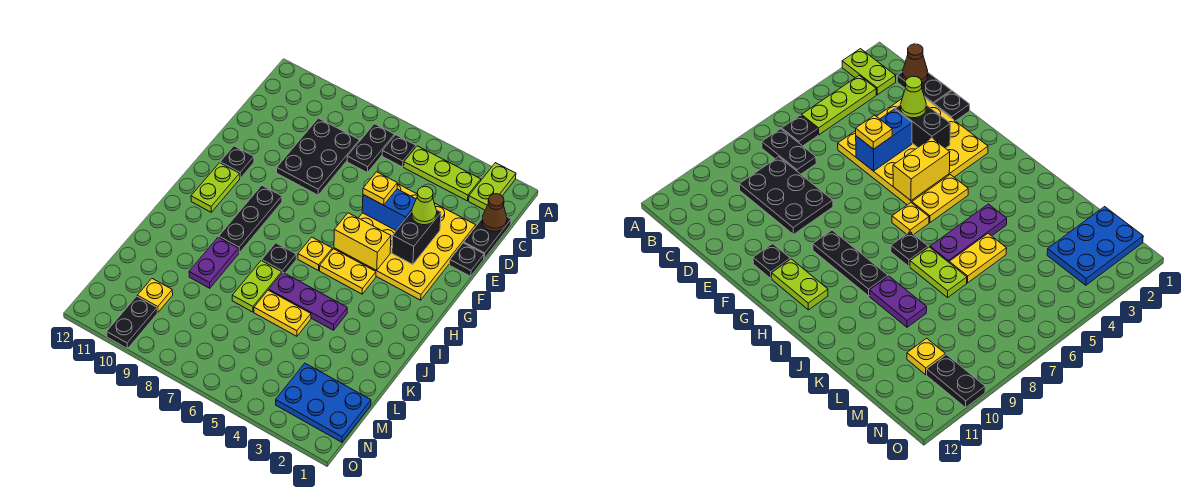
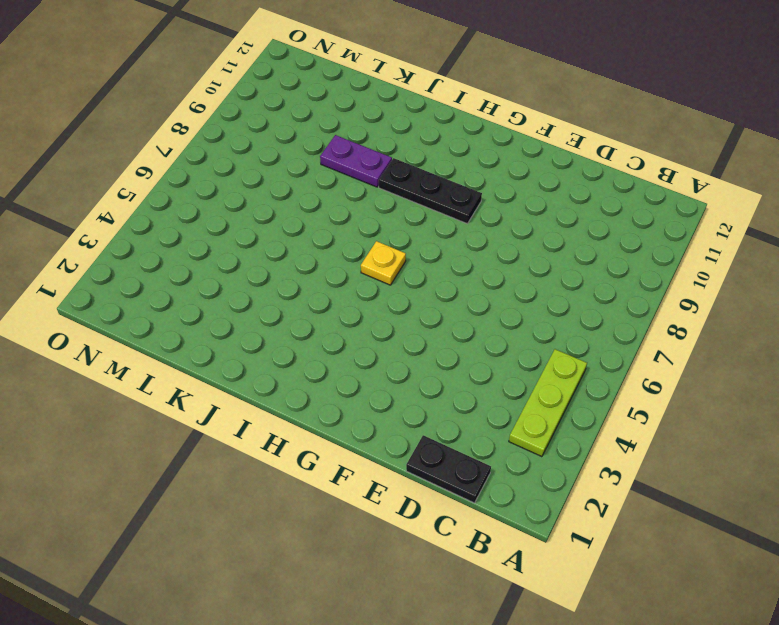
none -> lime 1x2 plate [469,163,516,210]
none -> black 1x1 plate [382,135,416,167]
none -> black 1x2 plate [347,124,395,173]

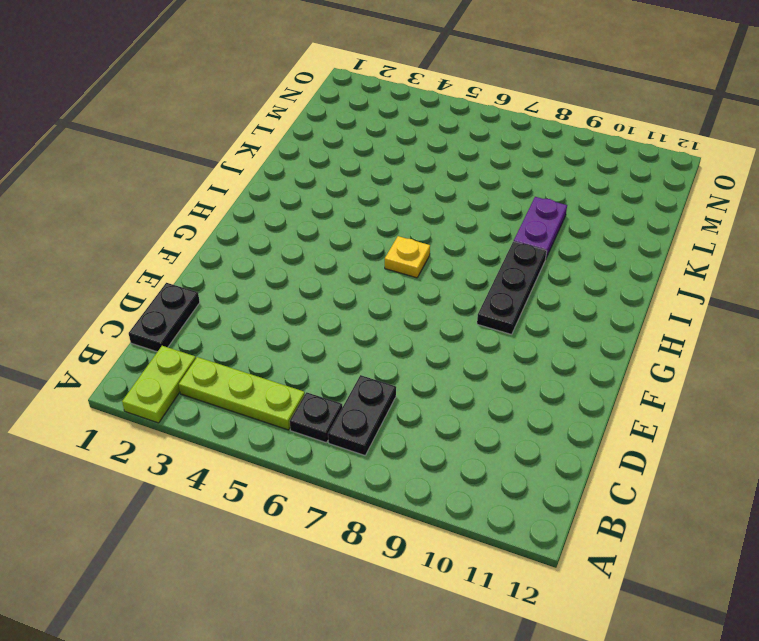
none -> black 2x3 plate [277,118,360,195]
none -> yellow 4x4 plate [334,184,476,300]
none -> black 1x1 plate [450,243,484,276]

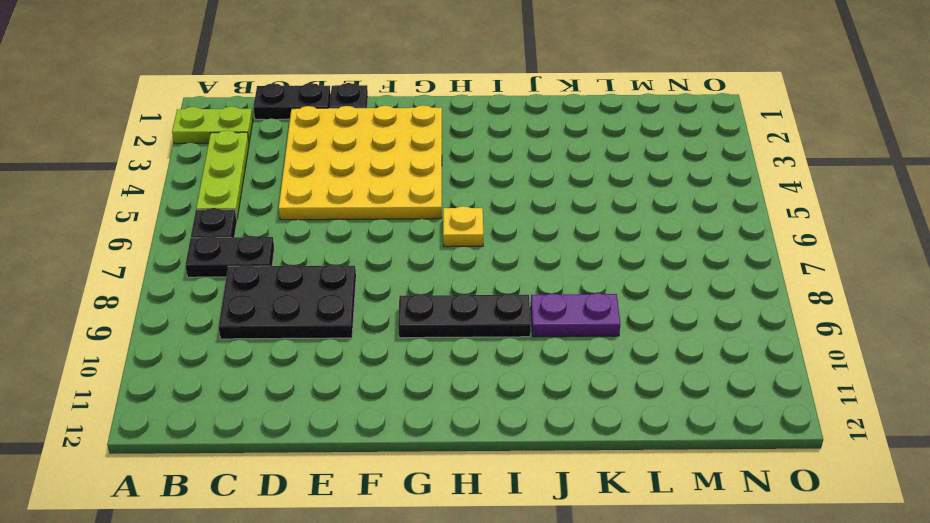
none -> black 1x1 plate [220,146,254,178]
none -> lime 1x2 plate [191,163,240,212]
none -> yellow 1x2 plate [320,249,376,294]

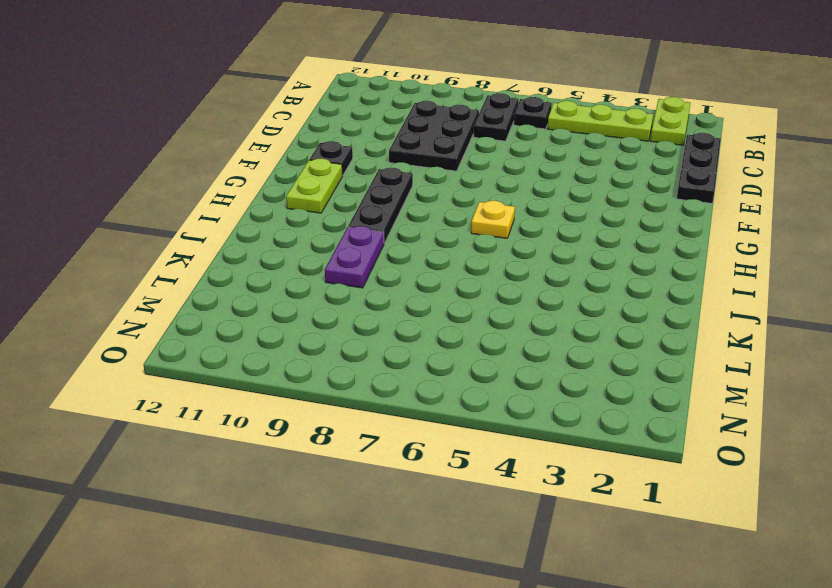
none -> yellow 4x4 plate [334,184,476,300]
none -> yellow 1x2 plate [320,249,376,294]
none -> black 1x1 plate [262,243,296,273]

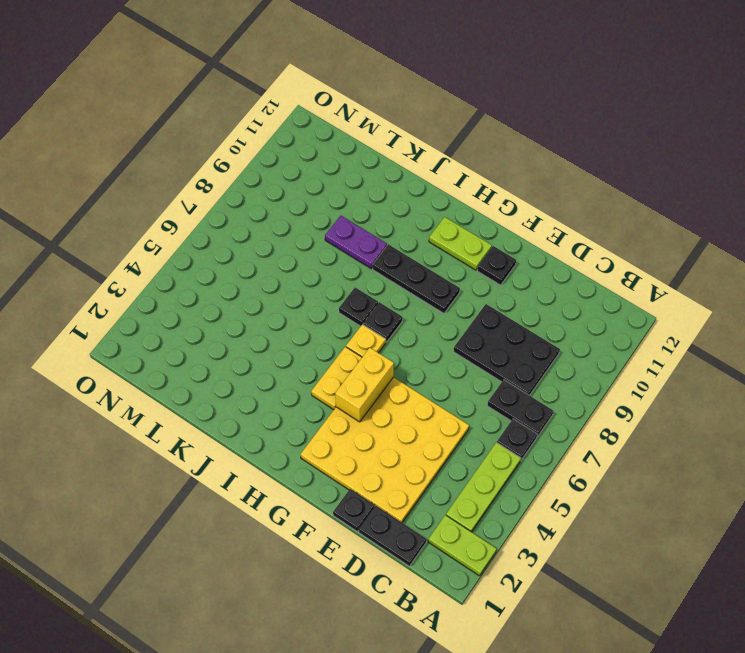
black 1x1 plate [363,302,402,342] -> none
none -> purple 1x3 plate [269,273,347,330]
none -> lime 1x2 plate [232,260,282,312]
none -> yellow 1x2 plate [254,290,311,336]

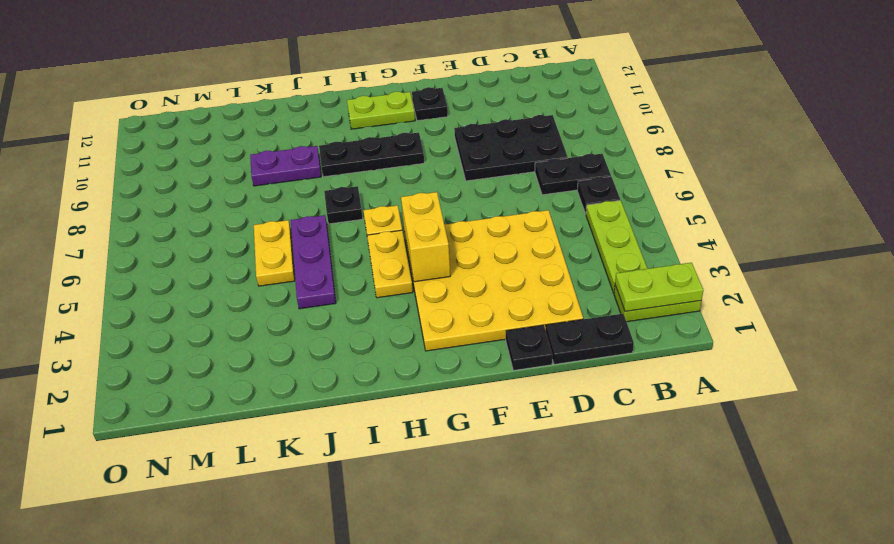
lime 1x2 plate [615,263,703,311] -> lime 1x2 plate moved to [232,260,282,312]
none -> blue 2x3 plate [276,363,371,442]
none -> yellow 1x1 plate [137,279,173,312]
none -> black 1x2 plate [107,296,157,349]

